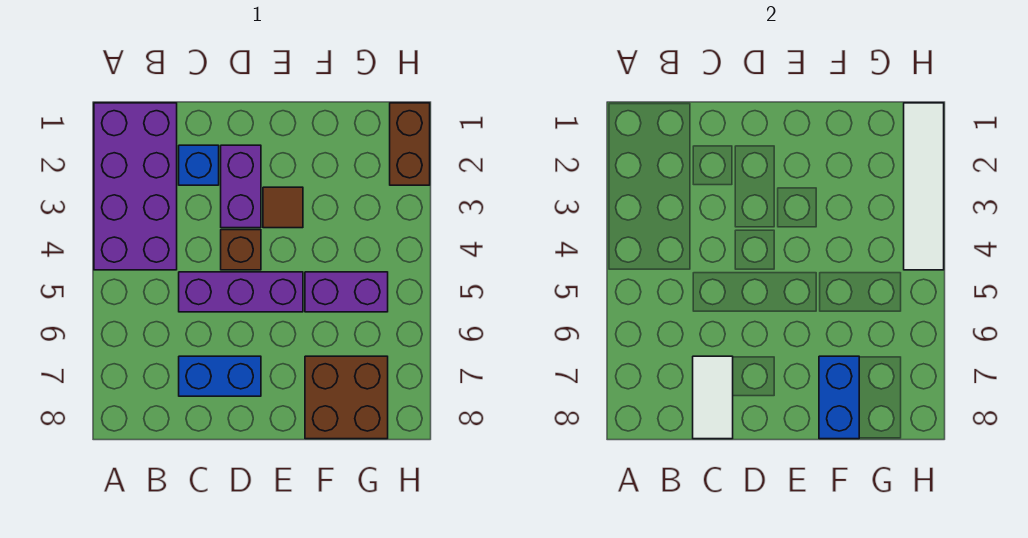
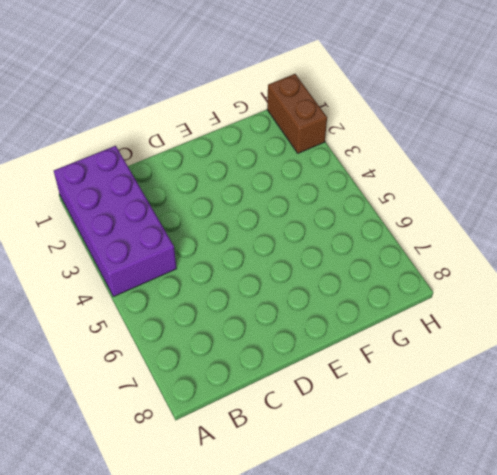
none -> blue 1x1 brick [179,145,219,185]
none -> purple 1x3 brick [179,272,303,312]
none -> blue 1x2 brick [179,356,261,396]

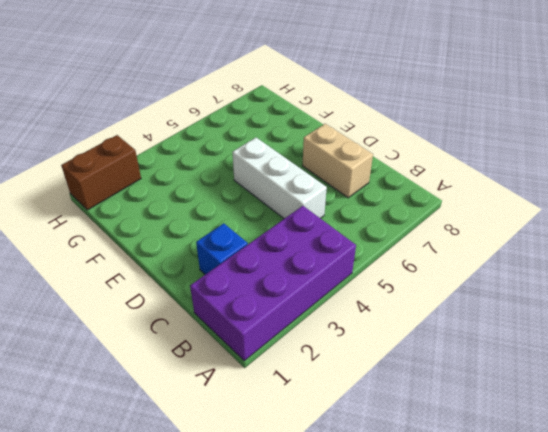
white 1x3 brick [232,138,327,219] -> purple 1x3 brick [179,272,303,312]
tan 1x2 brick [302,124,373,198] -> blue 1x2 brick [179,356,261,396]
none -> purple 1x2 brick [221,145,261,228]
none -> brown 1x1 brick [221,230,261,270]
none -> brown 1x1 tile [263,187,303,228]

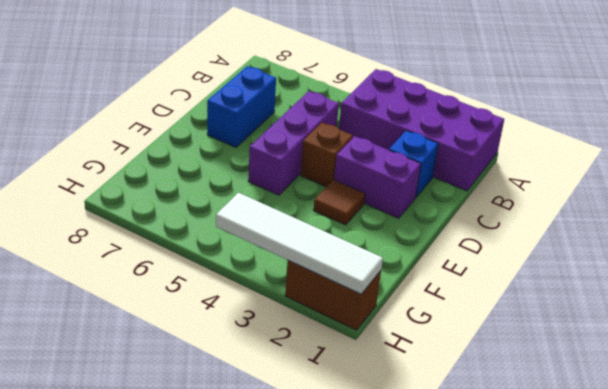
none -> purple 1x2 brick [305,272,388,312]
none -> brown 2x2 brick [305,356,388,439]
none -> white 1x2 tile [693,356,733,439]

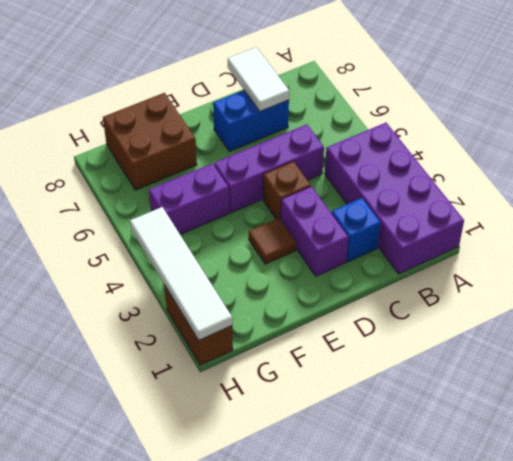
none -> blue 1x2 brick [819,356,859,439]

